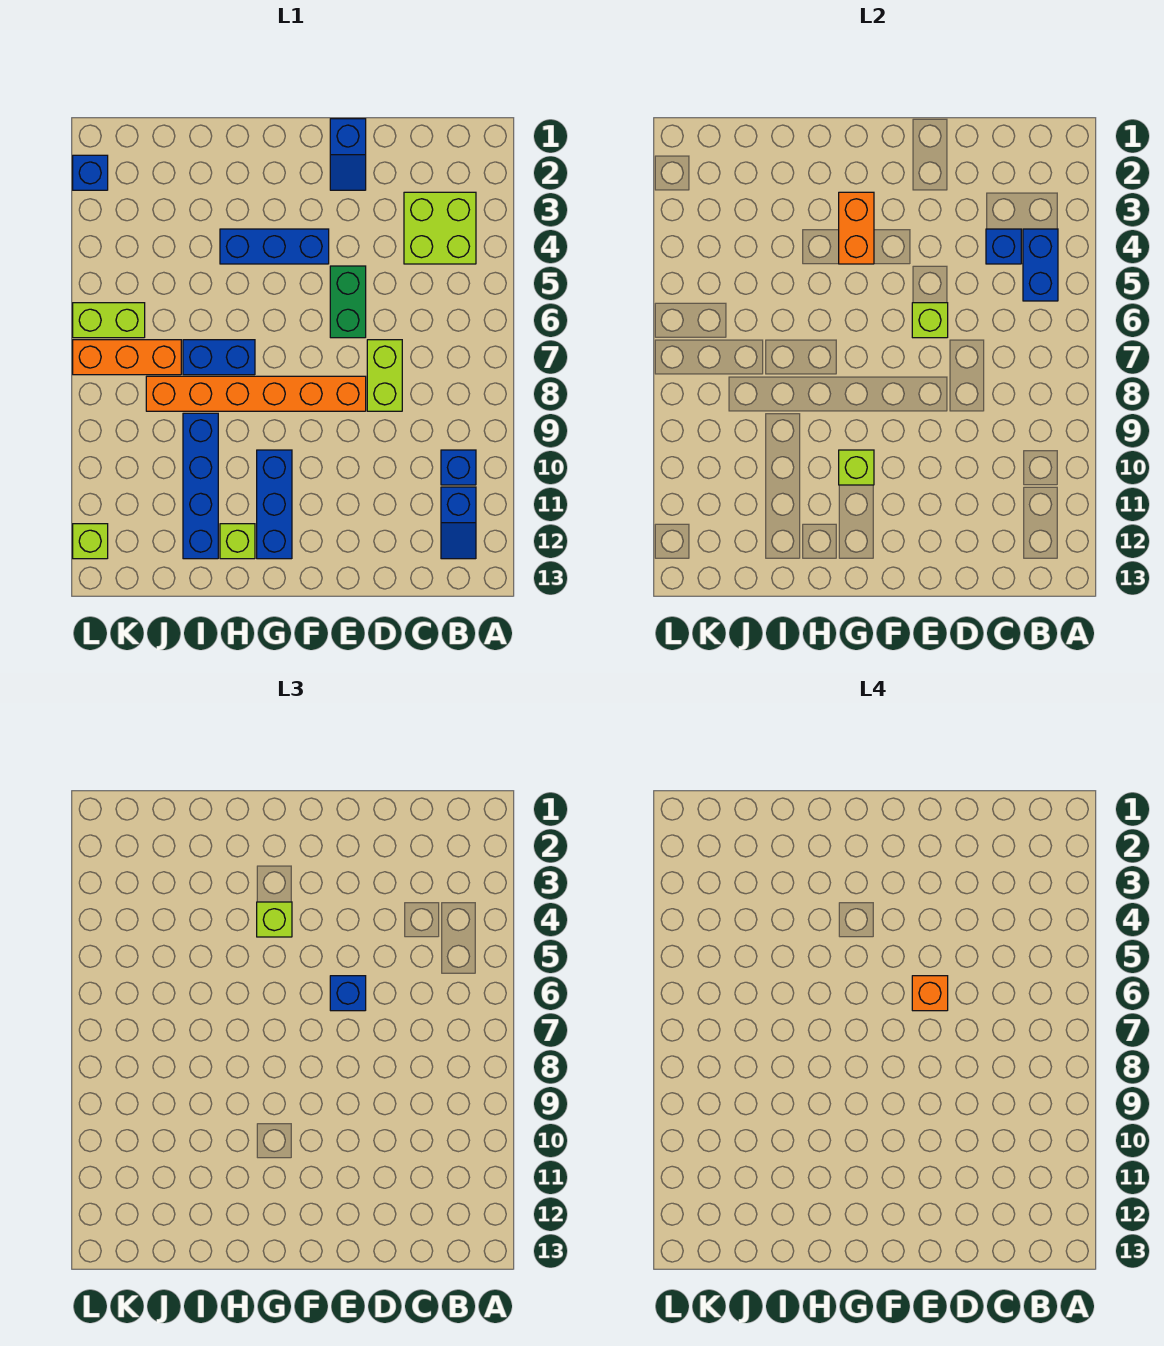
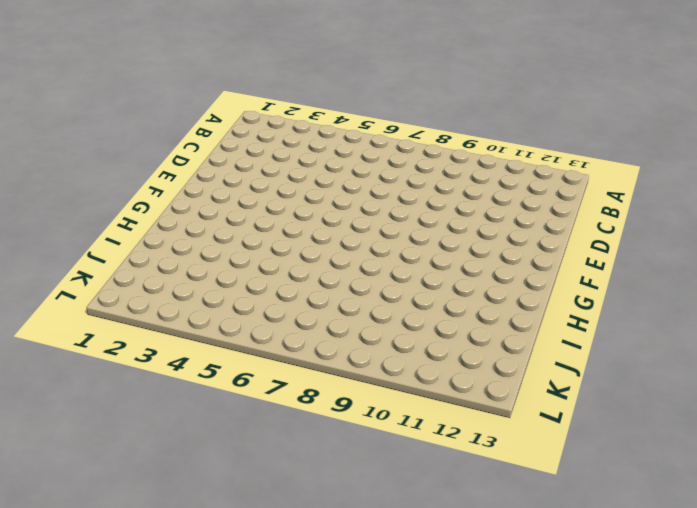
none -> lime 2x2 brick [404,192,476,264]
none -> blue 1x1 brick [441,450,476,485]
none -> blue 1x2 slope [441,487,476,559]

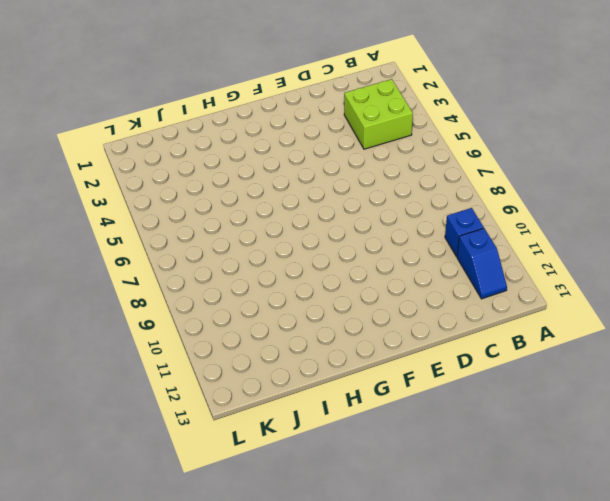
none -> lime 1x2 brick [367,340,402,411]
none -> blue 1x2 slope [330,119,366,190]
none -> green 1x2 brick [330,266,366,338]

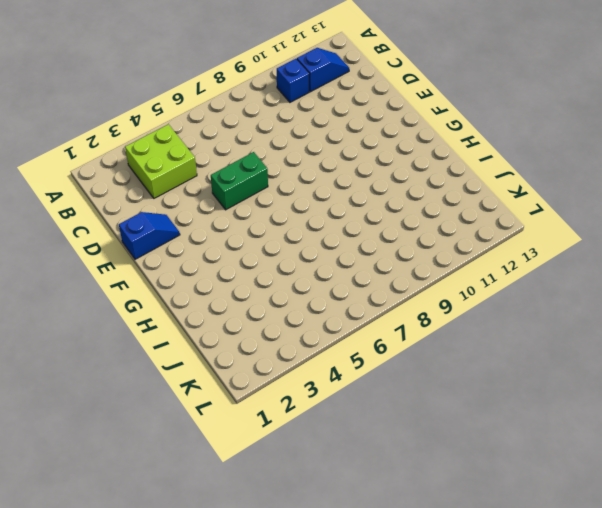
none -> lime 1x2 brick [367,340,402,411]
none -> orange 1x6 brick [146,376,366,411]
none -> blue 1x3 brick [220,229,329,264]

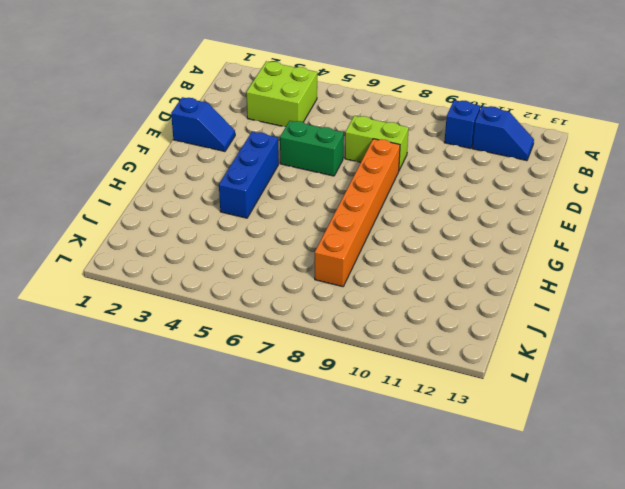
none -> blue 1x3 brick [257,450,292,559]
none -> blue 1x2 brick [183,340,255,375]
none -> lime 1x1 brick [220,524,255,559]

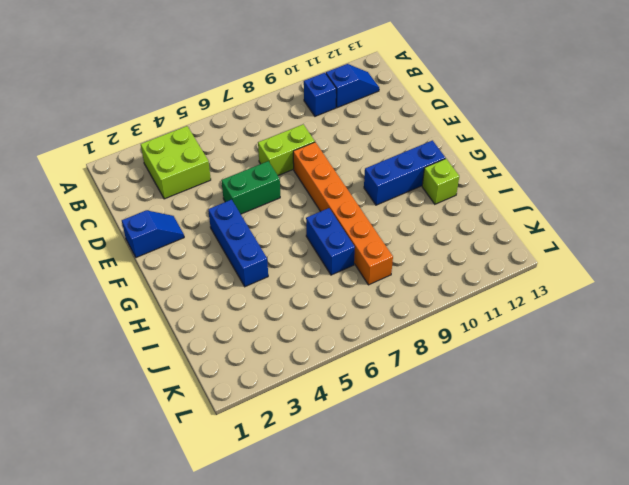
none -> blue 1x4 brick [183,413,218,559]
none -> orange 1x3 brick [73,340,181,375]
none -> lime 1x2 brick [73,303,145,338]

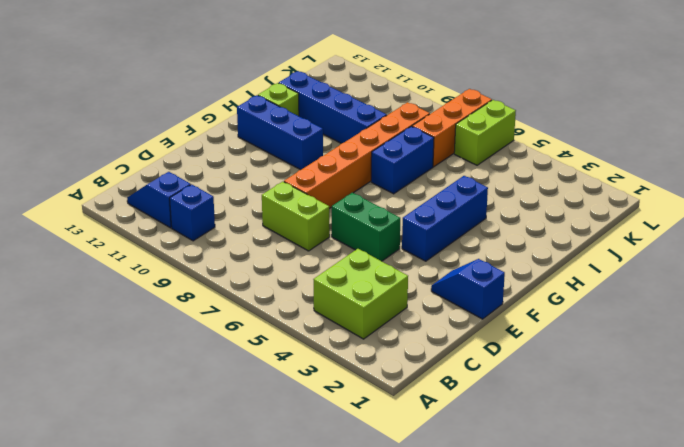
none -> blue 1x1 brick [73,155,108,190]
none -> lime 1x1 brick [73,524,108,559]
none -> blue 1x2 brick [1023,229,1058,301]

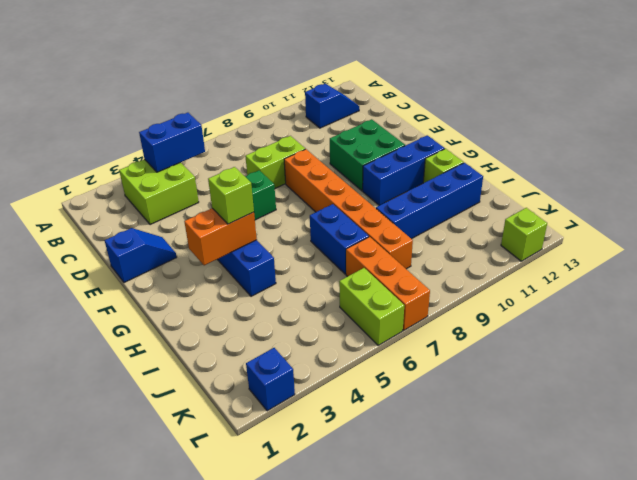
green 2x2 brick [330,119,405,191] -> none
none -> blue 1x1 brick [441,450,476,485]
none -> blue 1x1 brick [986,229,1021,264]
none -> lime 1x1 brick [912,303,948,338]

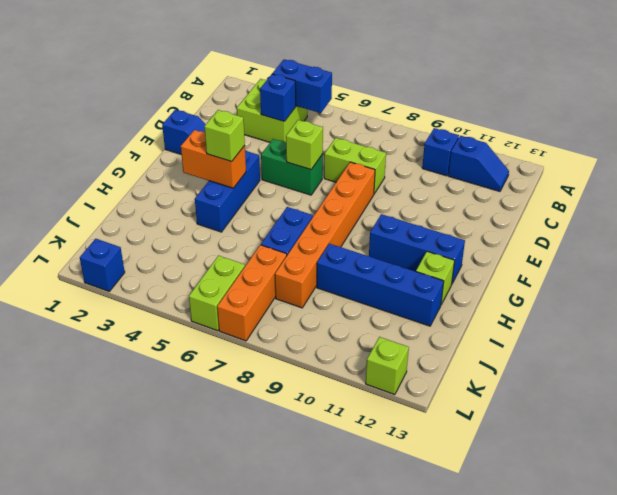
none -> lime 1x1 brick [839,450,874,485]
none -> blue 1x1 brick [330,976,366,1011]
none -> orange 1x1 brick [912,976,948,1011]

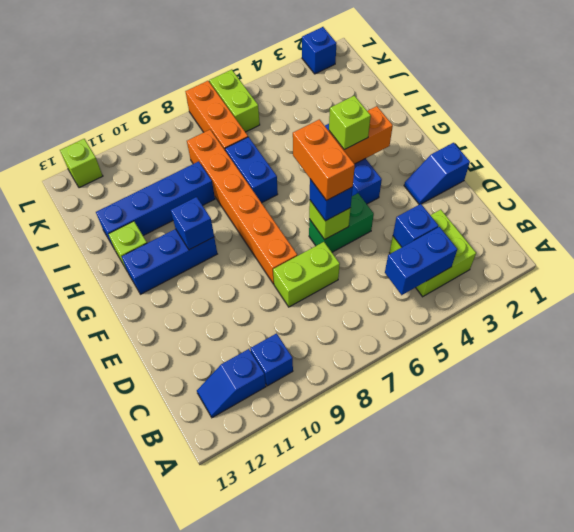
orange 1x2 brick [293,119,355,201] -> orange 1x1 brick [912,976,948,1011]
blue 1x1 brick [171,197,214,250] -> lime 1x1 brick [839,450,874,485]

